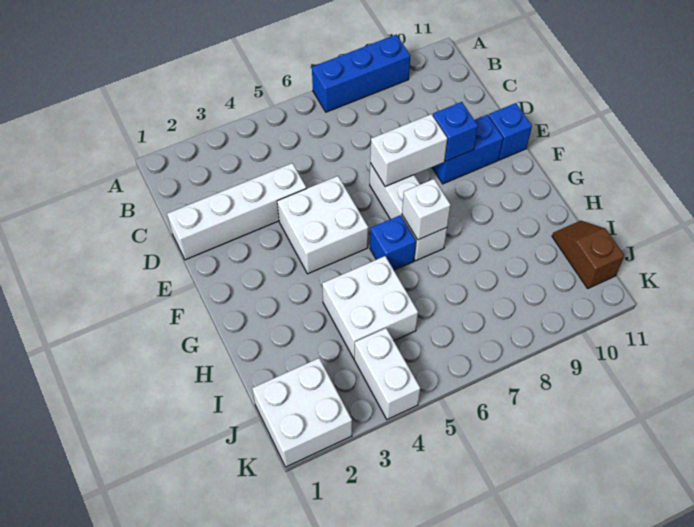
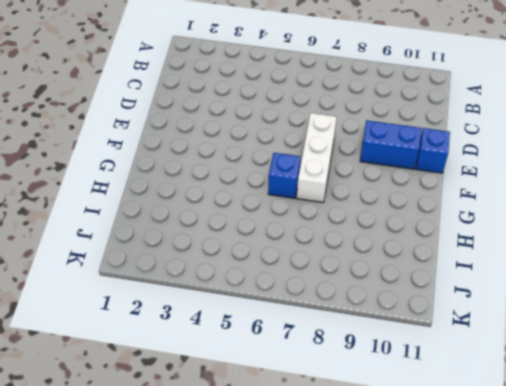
none -> blue 1x3 brick [312,35,410,112]
none -> white 1x4 brick [167,163,307,260]
none -> white 2x2 brick [277,176,368,274]

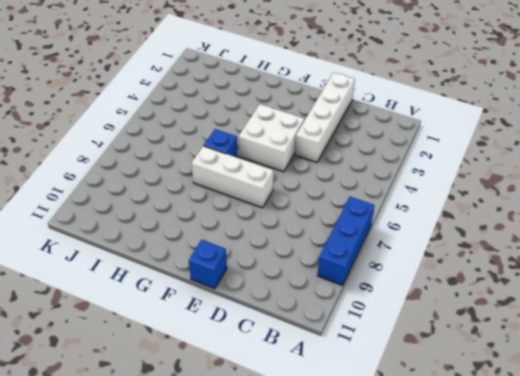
none -> blue 1x2 brick [432,115,503,184]
none -> white 2x2 brick [322,256,418,358]
none -> brown 1x2 slope [552,221,624,289]

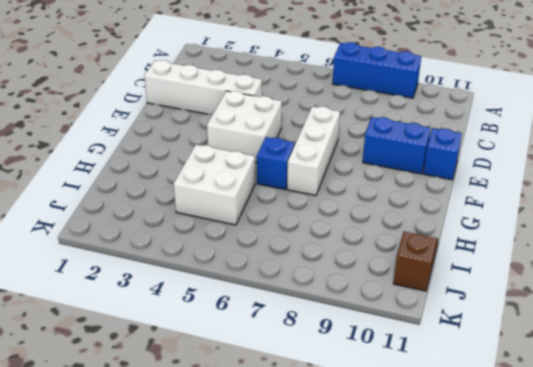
none -> white 2x2 brick [252,358,352,467]
none -> white 1x2 brick [354,328,420,420]
none -> white 1x2 brick [370,114,447,187]

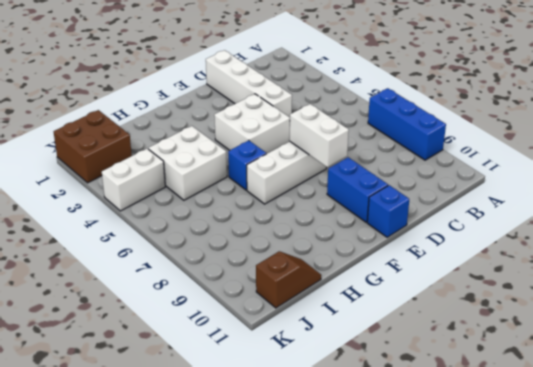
brown 2x2 brick [54,110,132,183] -> white 2x2 brick [252,358,352,467]
none -> blue 1x1 brick [433,102,478,161]
none -> white 1x1 brick [402,179,451,240]

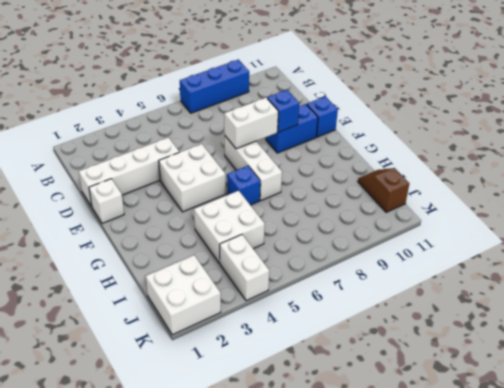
white 1x1 brick [89,179,124,223] -> white 1x1 brick moved to [402,179,451,240]

